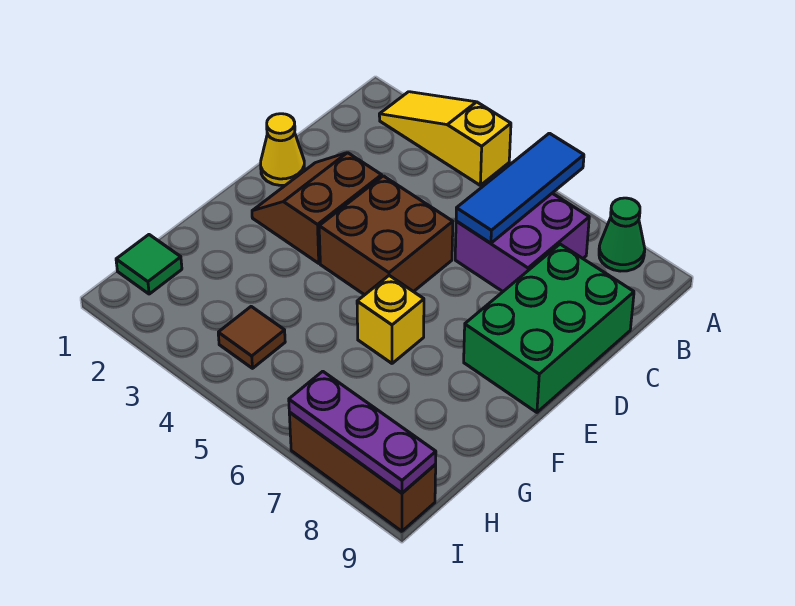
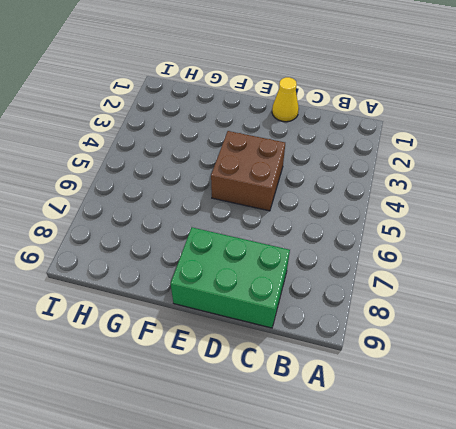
none -> yellow 1x3 slope [379,92,511,185]
none -> green 1x1 cone [599,198,645,271]
none -> purple 2x2 brick [455,193,589,291]

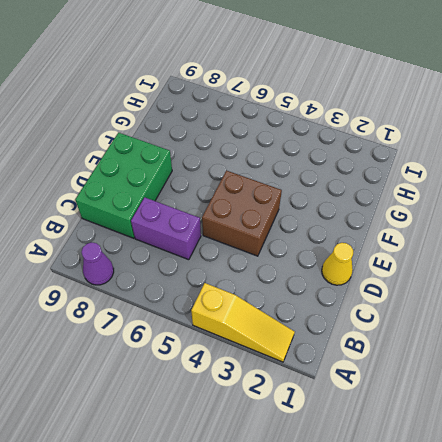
purple 1x1 cone [82,242,114,285] -> green 1x1 cone [599,198,645,271]
purple 1x2 brick [131,197,201,260] -> purple 2x2 brick [455,193,589,291]
none -> brown 2x2 slope [252,153,382,263]
none -> yellow 1x1 brick [357,275,424,363]
none -> green 1x1 tile [116,235,182,294]

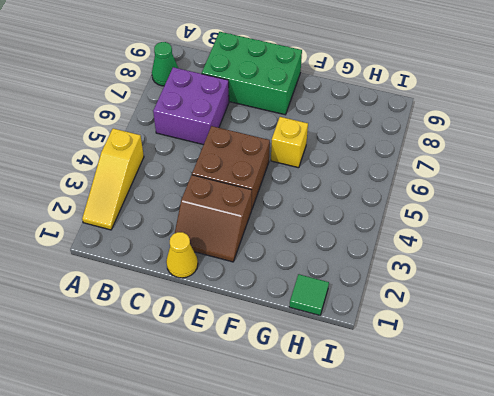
none -> brown 1x1 tile [218,307,285,368]
none -> brown 1x3 brick [289,412,436,531]
none -> blue 1x3 tile [456,133,584,243]

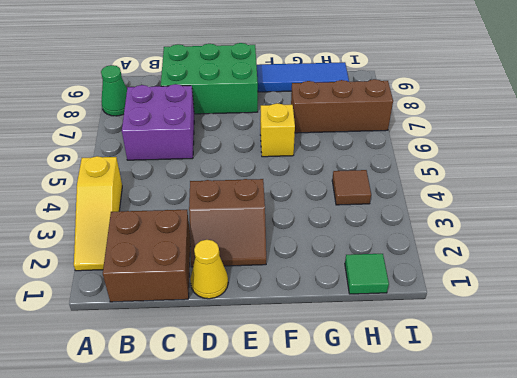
brown 2x2 brick [103,210,190,302] -> brown 2x2 brick moved to [319,176,453,295]
blue 1x3 tile [257,62,349,92] -> blue 1x3 tile moved to [456,133,584,243]
brown 1x3 brick [291,79,393,133] -> brown 1x3 brick turned to [289,412,436,531]
none -> purple 1x3 plate [289,371,436,493]

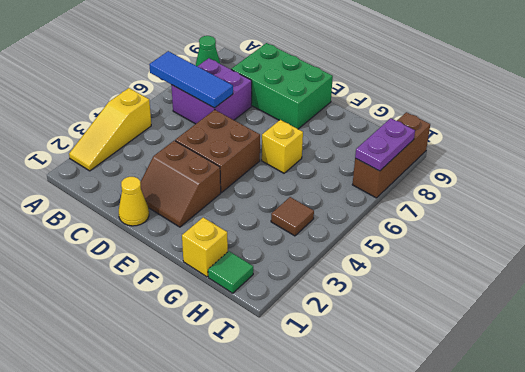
yellow 1x1 brick [182,217,228,277] -> none
purple 1x2 plate [355,118,415,171] -> purple 1x3 plate [289,371,436,493]

